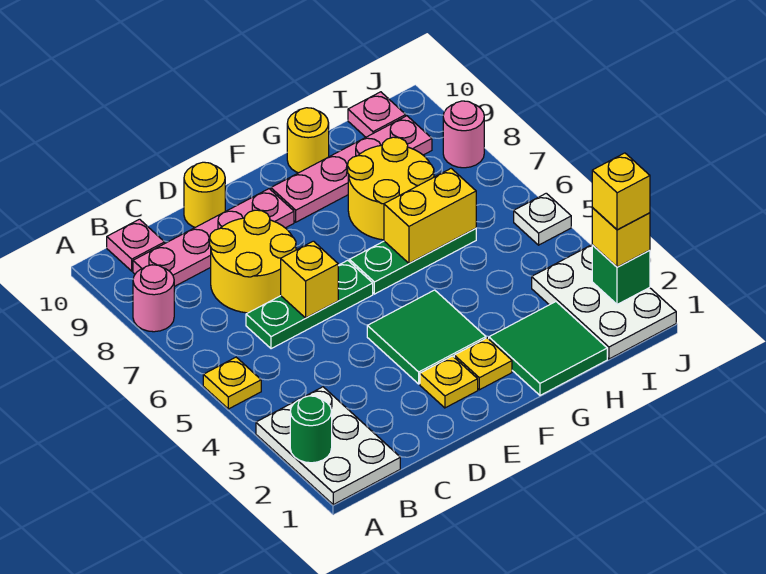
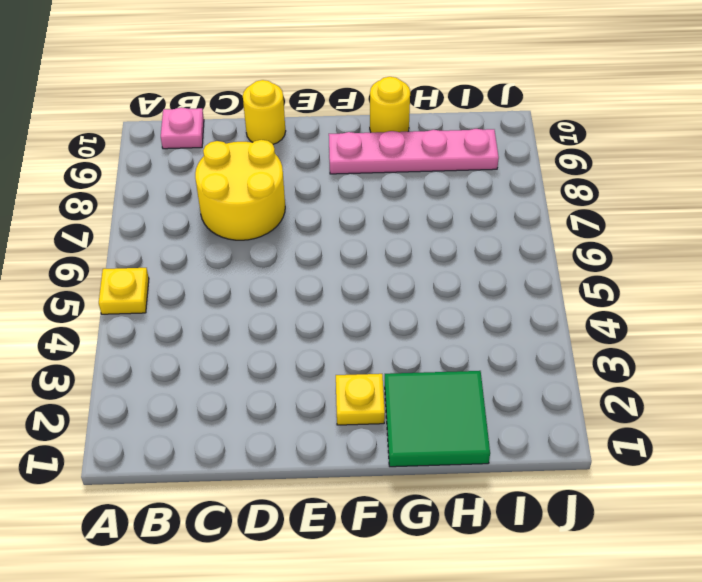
none -> white 2x3 plate [256,387,400,505]
none -> pink 1x1 round brick [133,265,174,332]
none -> pink 1x4 plate [133,189,294,287]

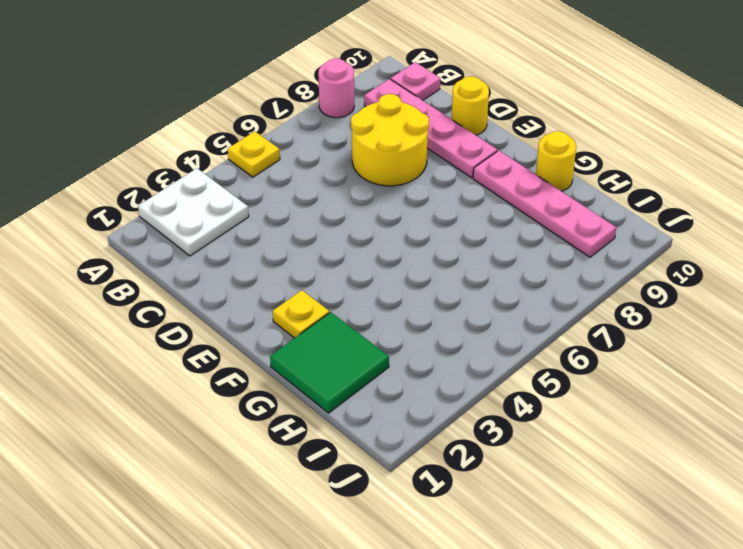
white 2x2 plate [138,168,249,256] -> white 2x3 plate [256,387,400,505]
none -> green 1x3 plate [246,260,373,349]
none -> yellow 1x1 plate [420,356,478,408]
none -> green 2x2 tile [367,290,486,384]

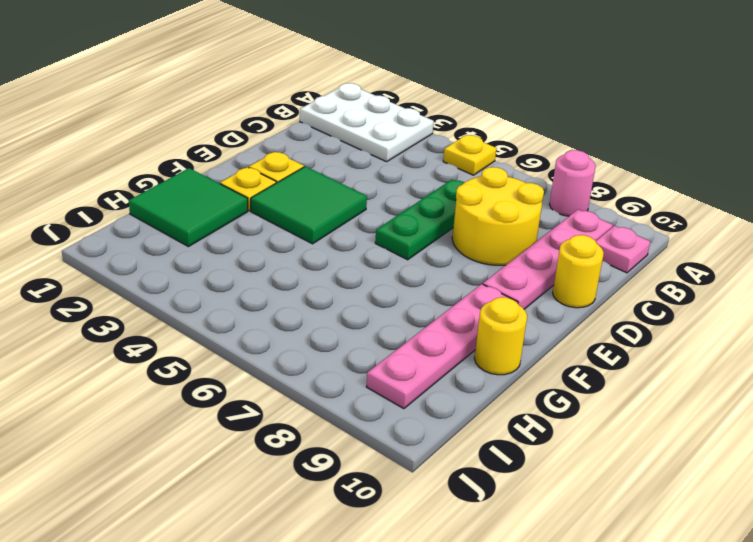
none -> green 1x3 plate [349,229,476,294]
none -> yellow 2x2 round brick [348,137,434,240]
none -> white 2x3 plate [532,245,676,359]

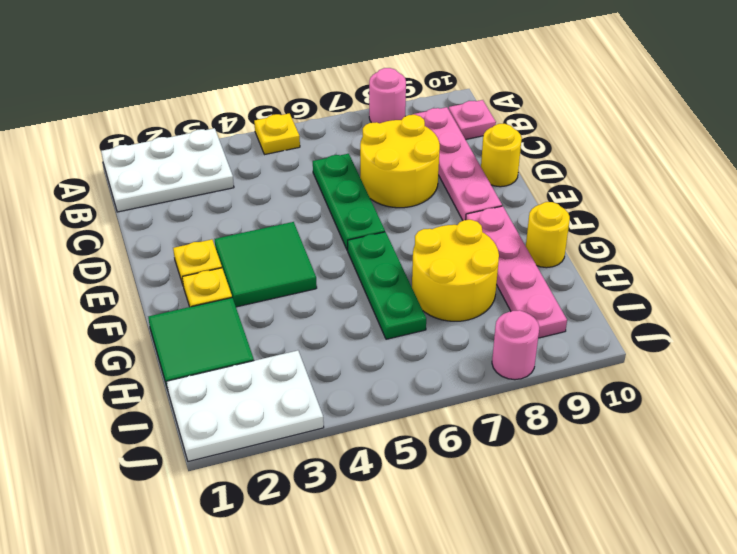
none -> pink 1x1 plate [348,92,406,137]
none -> white 1x1 plate [514,193,571,245]
none -> green 1x1 round brick [290,396,332,463]

